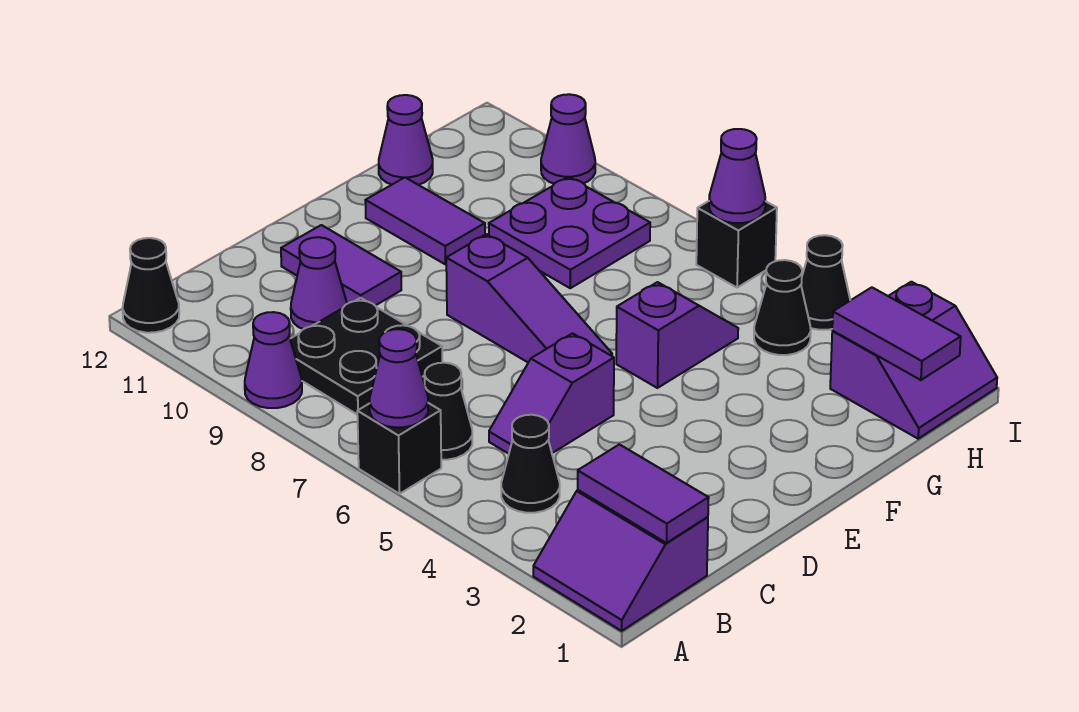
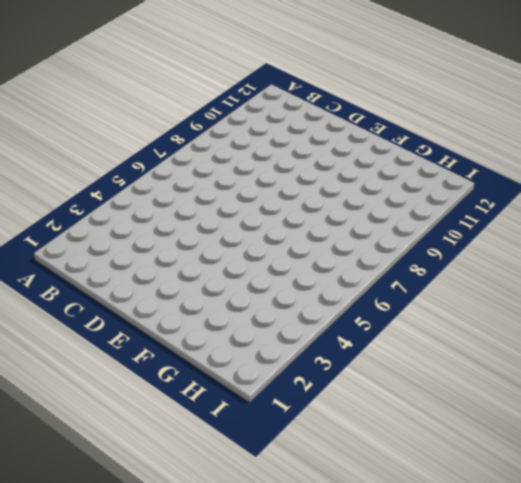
none -> purple 2x2 slope [533,490,708,631]
none -> black 1x1 brick [357,403,441,494]
none -> purple 1x1 cone [245,312,302,408]

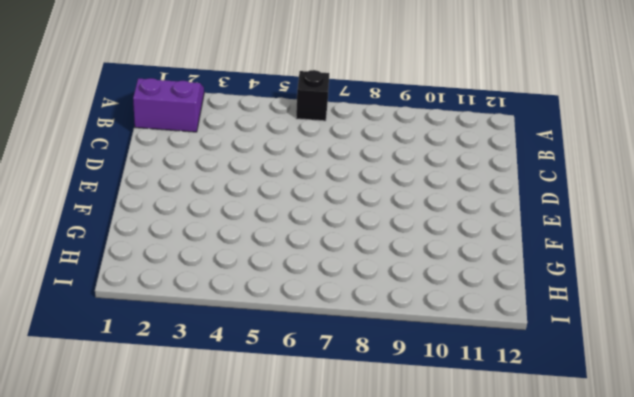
none -> purple 1x1 cone [245,312,302,408]
none -> black 1x1 cone [123,238,179,333]
none -> black 1x1 cone [501,415,560,513]

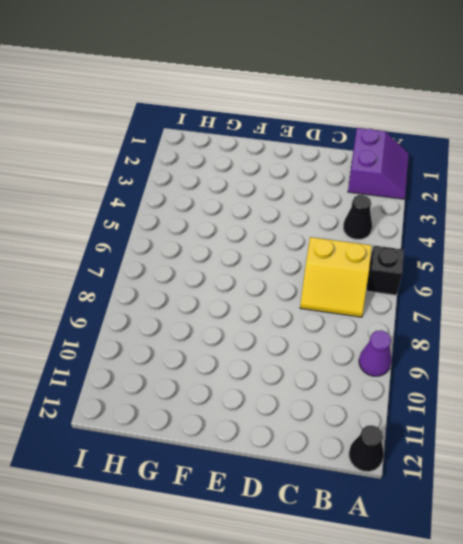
yellow 2x2 slope [300,237,372,317] -> black 1x1 cone [424,363,472,460]
none -> black 2x2 plate [290,298,442,414]
none -> purple 1x2 slope [489,333,614,454]
none -> purple 1x1 cone [291,237,347,329]

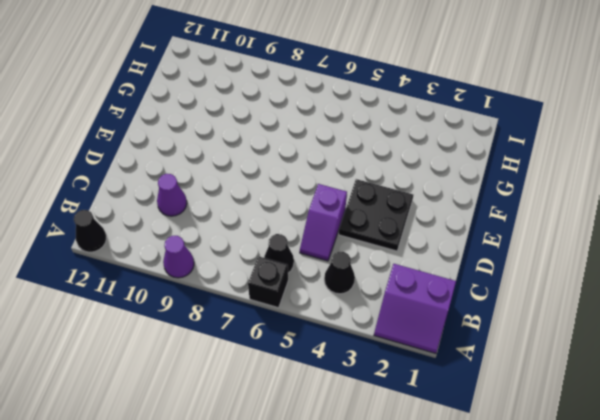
black 2x2 plate [339,179,413,251] -> black 2x2 plate moved to [290,298,442,414]
none -> purple 1x2 tile [281,225,401,306]
none -> purple 1x3 slope [446,234,612,362]
none -> purple 1x2 slope [616,282,738,388]

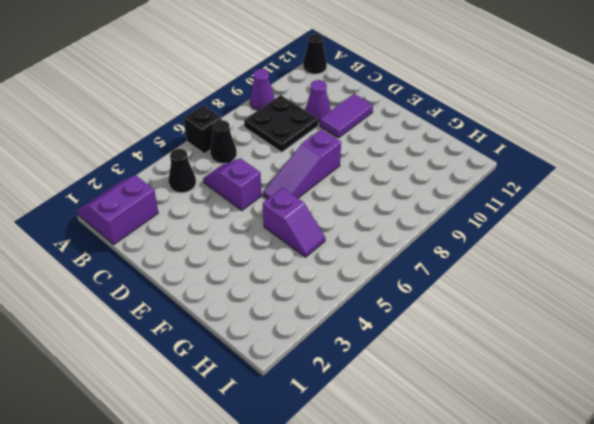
none -> purple 1x2 tile [365,177,485,264]
none -> purple 2x2 plate [489,177,650,288]
none -> purple 1x1 cone [379,95,433,185]

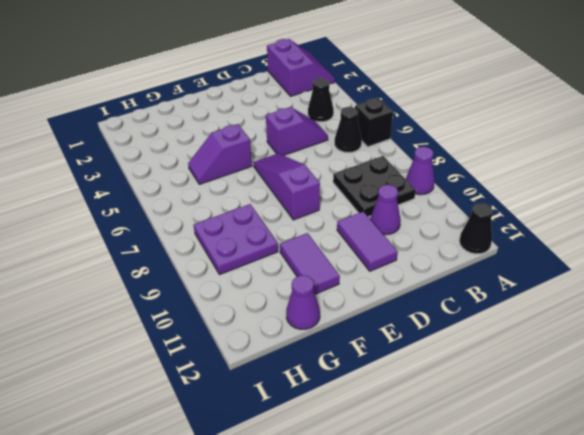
none -> purple 2x2 slope [830,282,997,439]
none -> black 1x1 cone [754,260,811,355]
none -> black 1x1 cone [801,235,850,330]

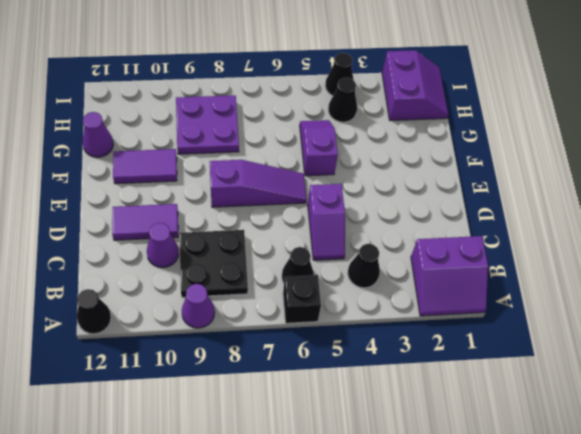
none -> black 1x1 brick [696,201,777,288]
none -> purple 1x1 cone [541,94,595,184]
none -> purple 1x1 cone [370,329,428,427]

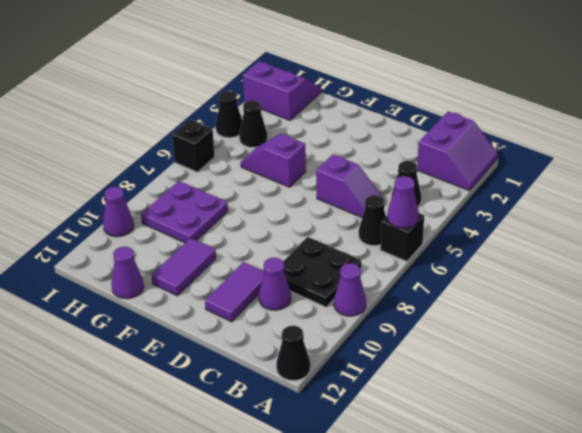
none -> purple 1x3 slope [446,234,612,362]
none -> purple 1x2 tile [578,444,709,543]
none -> purple 1x2 tile [832,287,961,380]

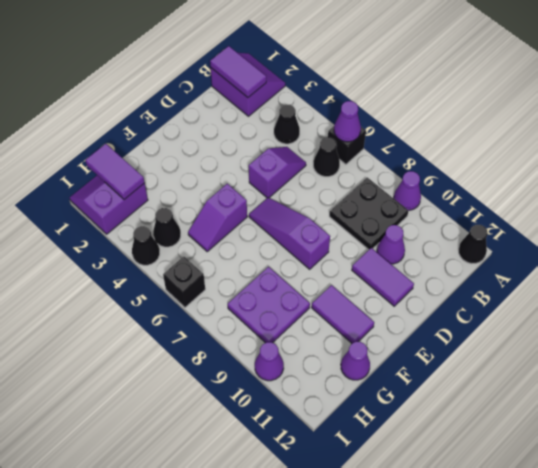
none -> purple 1x1 cone [709,129,765,223]

